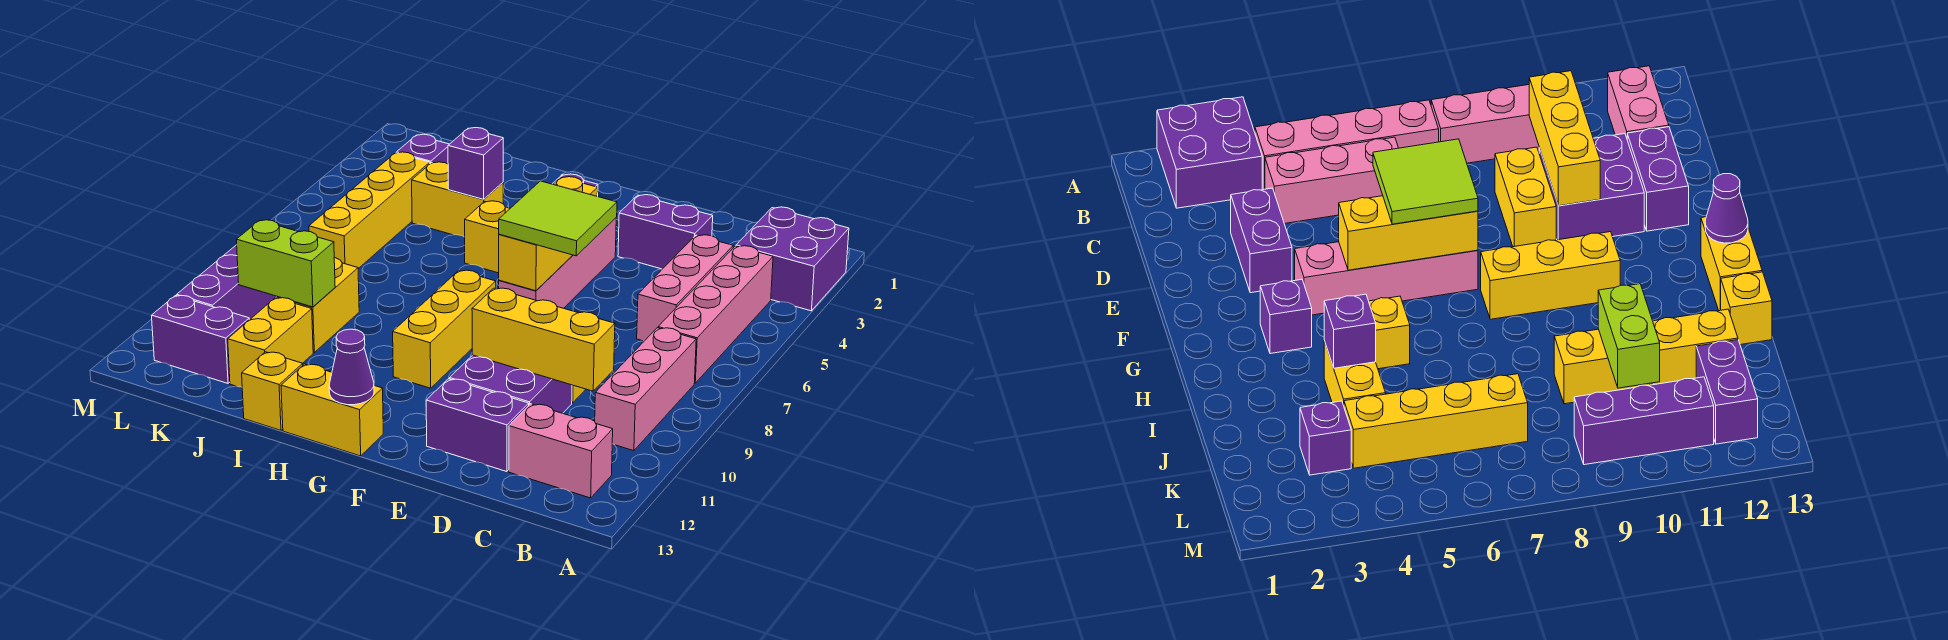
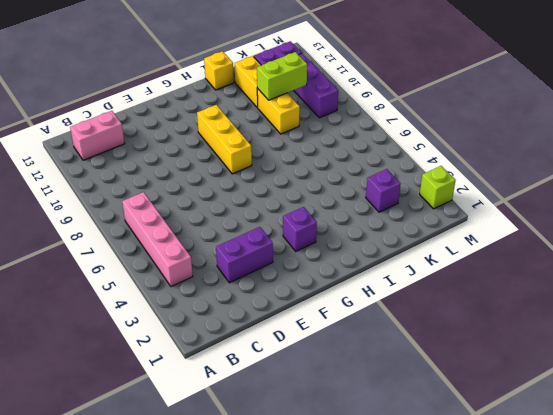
lime 1x1 brick [420,166,456,209] -> none
none -> purple 2x2 brick [736,207,849,311]
none -> pink 1x3 brick [595,328,696,451]
none -> pink 1x3 brick [637,235,733,341]

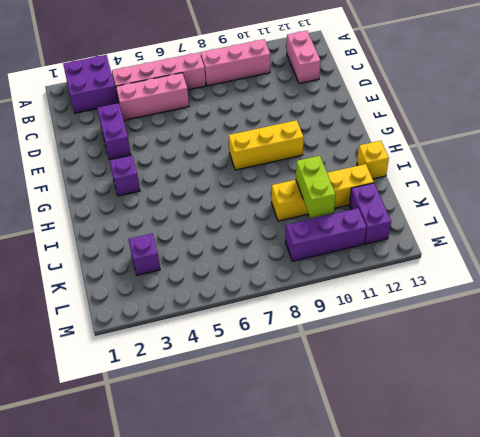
none -> yellow 1x2 brick [1495,147,1556,247]
none -> purple 2x2 brick [450,355,572,413]
none -> purple 1x2 brick [426,379,529,472]

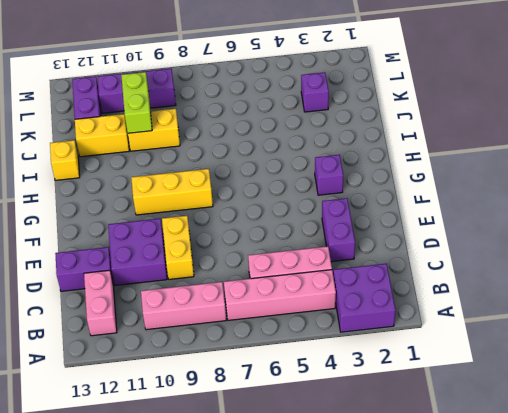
purple 1x2 brick [55,247,113,291] -> purple 1x2 brick turned to [426,379,529,472]
none -> pink 1x4 brick [499,218,616,308]
none -> yellow 1x2 brick [281,364,383,456]
none -> yellow 1x1 brick [465,201,510,273]

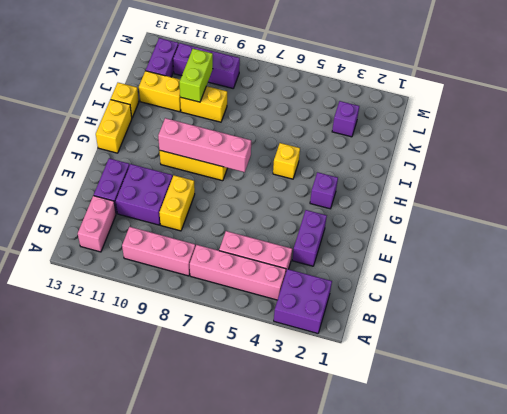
pink 1x4 brick [158,118,251,172] -> pink 1x4 brick moved to [499,218,616,308]
none -> yellow 1x2 brick [412,162,503,237]
none -> yellow 1x4 brick [309,152,430,269]
none -> yellow 1x3 brick [472,288,615,391]

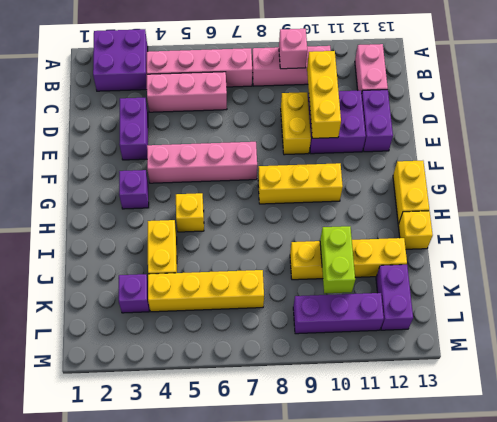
pink 1x1 brick [279,29,307,69] -> none
none -> yellow 1x3 brick [499,177,598,291]
none -> purple 1x1 cone [329,329,374,405]
none -> purple 1x1 brick [448,128,503,199]

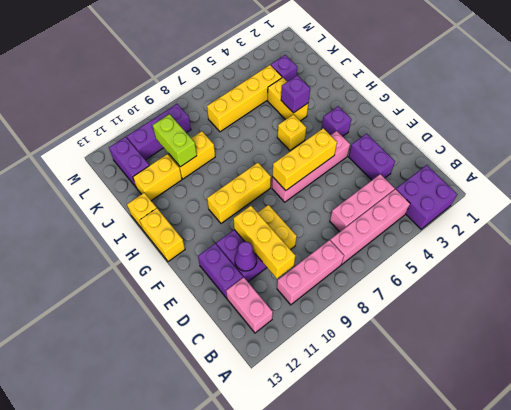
purple 1x1 cone [235,242,257,271] -> purple 1x1 cone moved to [329,329,374,405]
none -> lime 2x2 tile [499,181,617,256]

